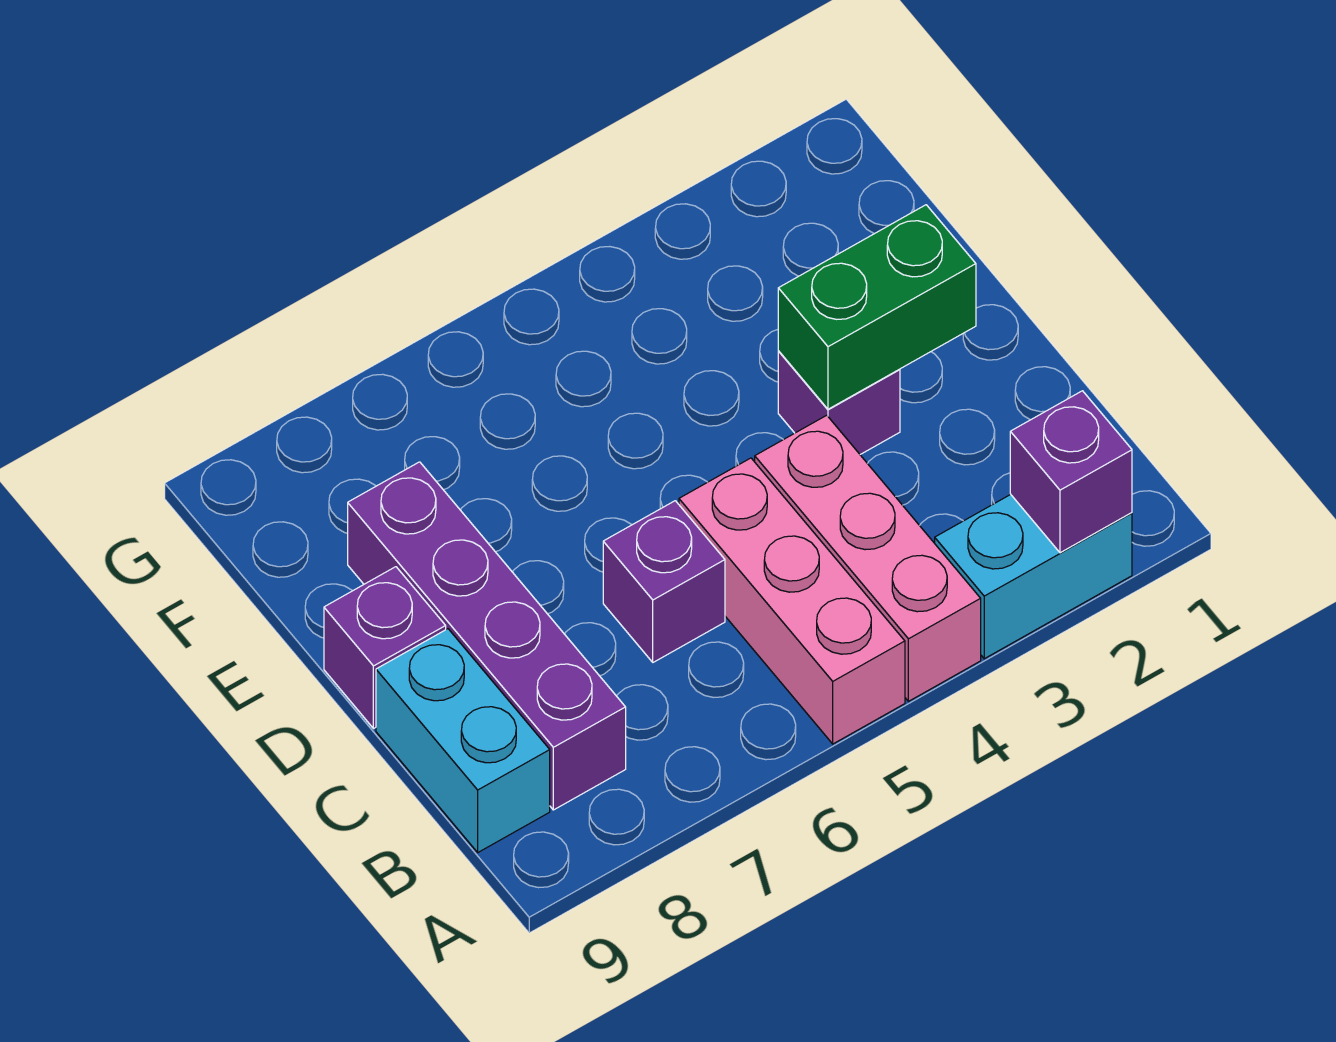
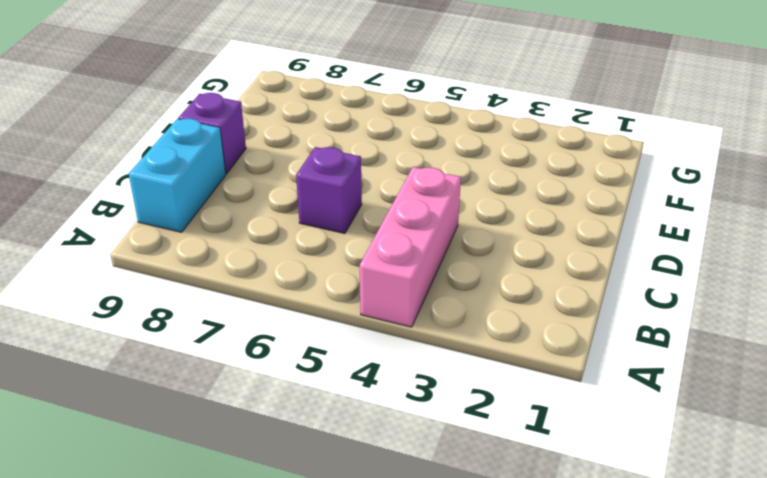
none -> cyan 1x2 brick [935,494,1132,659]
none -> pink 1x3 brick [679,458,905,744]

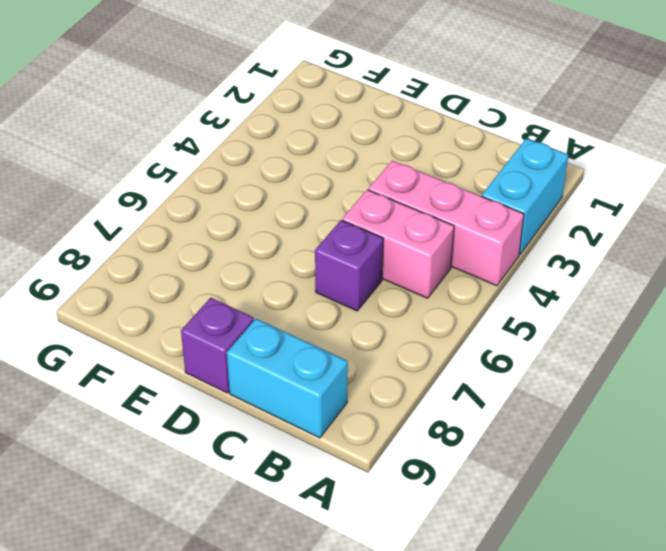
pink 1x2 brick [342,190,454,298] -> pink 1x3 brick [679,458,905,744]
none -> purple 1x4 brick [348,462,626,810]
none -> purple 1x1 brick [778,351,900,454]

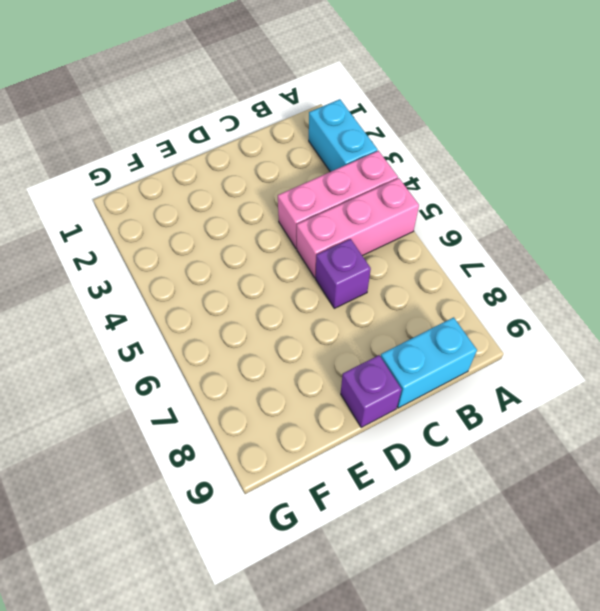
none -> purple 1x4 brick [348,462,626,810]
none -> purple 1x1 brick [778,351,900,454]

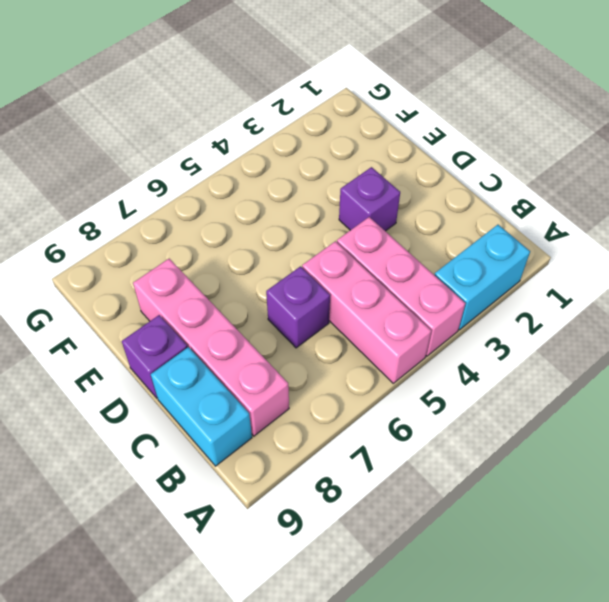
pink 1x4 brick [133,259,289,436] -> purple 1x4 brick [348,462,626,810]
none -> purple 1x1 brick [1010,391,1132,553]
none -> green 1x2 brick [778,205,976,409]

